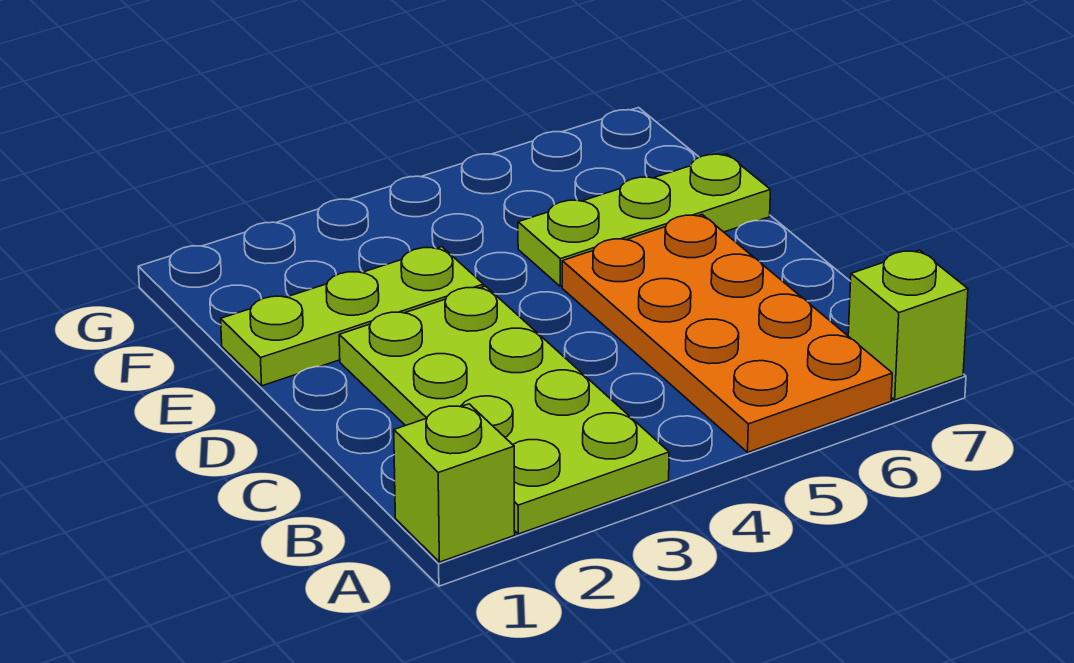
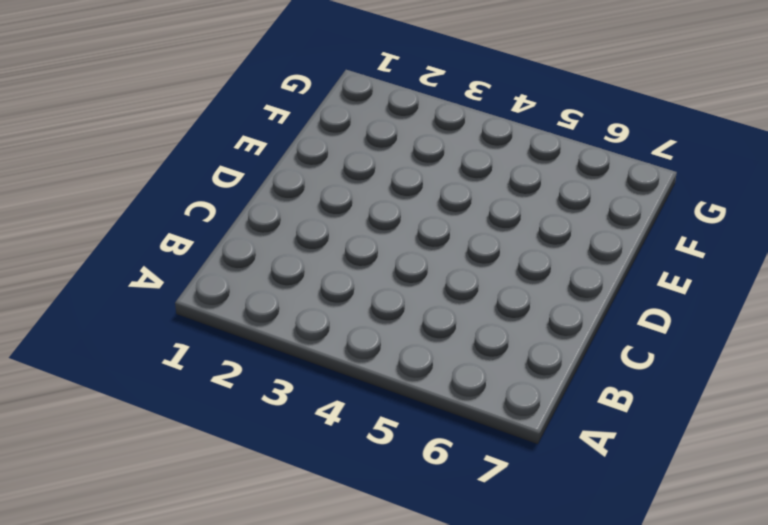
none -> lime 1x1 brick [394,404,515,562]
none -> lime 2x4 plate [339,286,669,534]

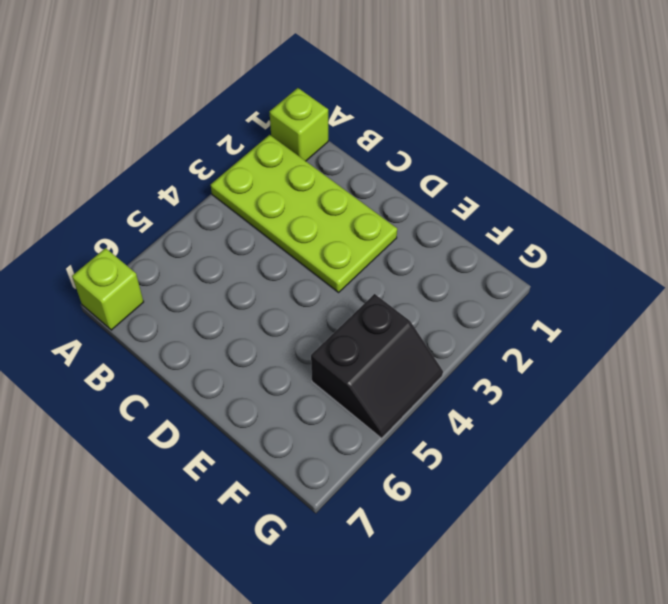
black 2x2 slope [311,294,443,438] -> none
none -> orange 2x4 plate [562,215,892,452]
none -> lime 1x3 plate [221,247,483,386]

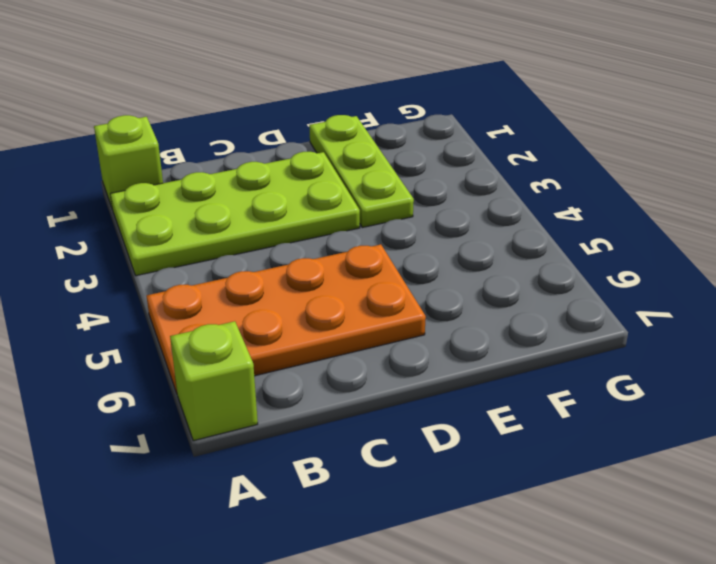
none -> lime 1x3 plate [518,154,770,286]

